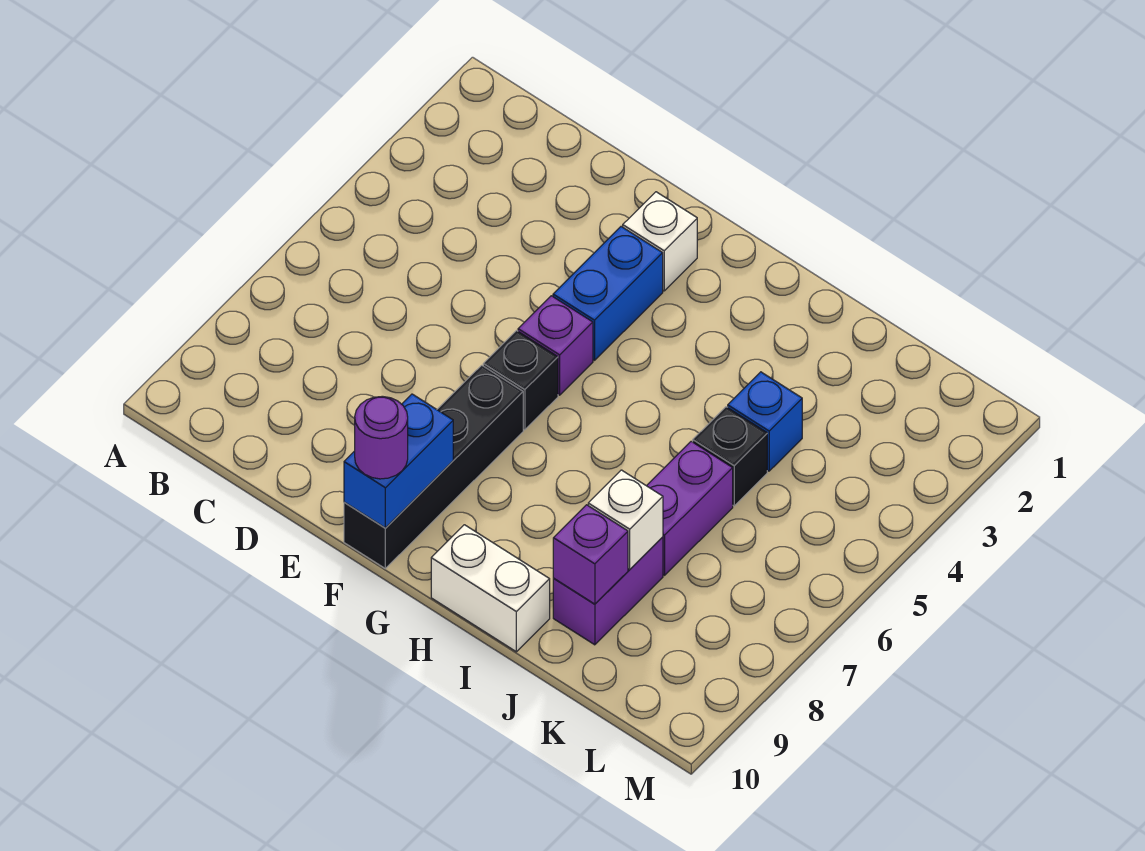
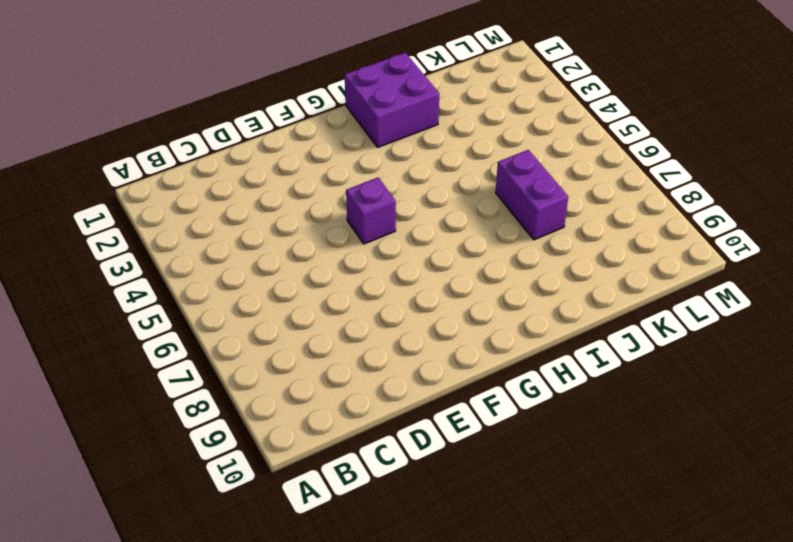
purple 2x2 brick [345,53,439,147] -> none
none -> white 1x1 brick [623,192,697,291]
none -> blue 1x2 brick [553,227,663,360]
none -> black 1x1 brick [483,331,558,430]

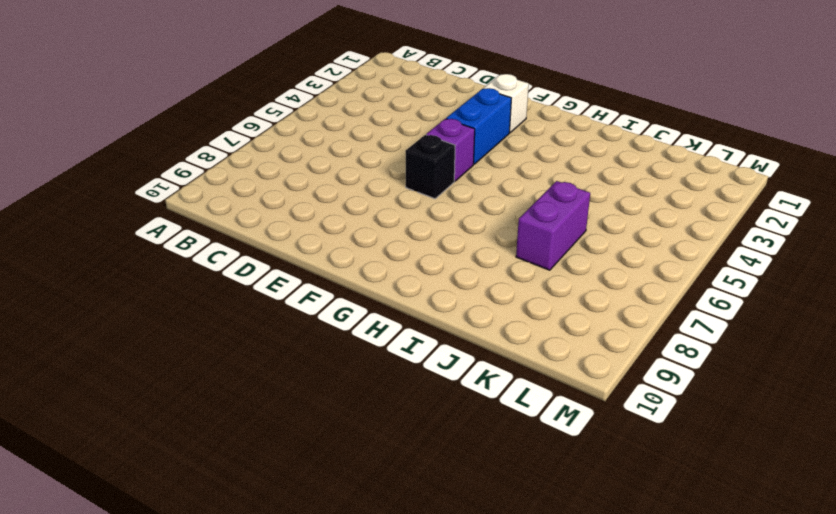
none -> black 1x4 brick [344,365,523,568]
none -> white 1x2 brick [431,525,550,652]
none -> blue 1x1 brick [728,372,802,471]

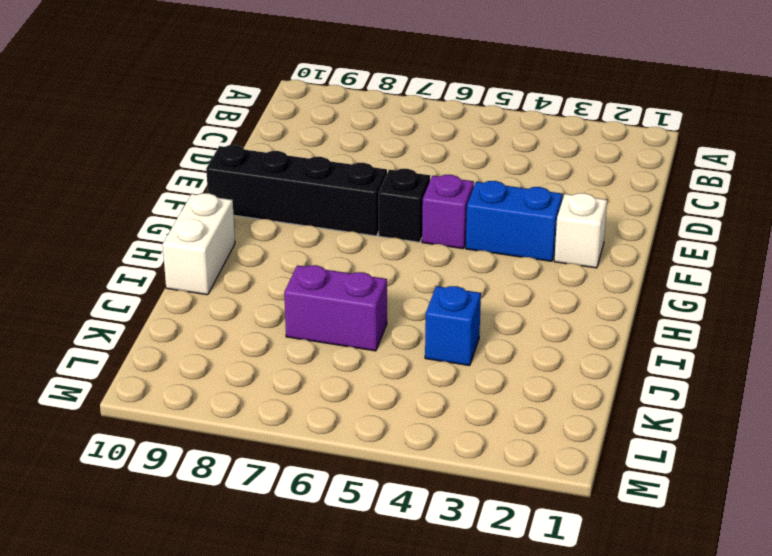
none -> black 1x1 brick [693,407,767,506]
none -> purple 1x2 brick [553,537,663,645]
none -> blue 1x2 brick [344,394,453,528]

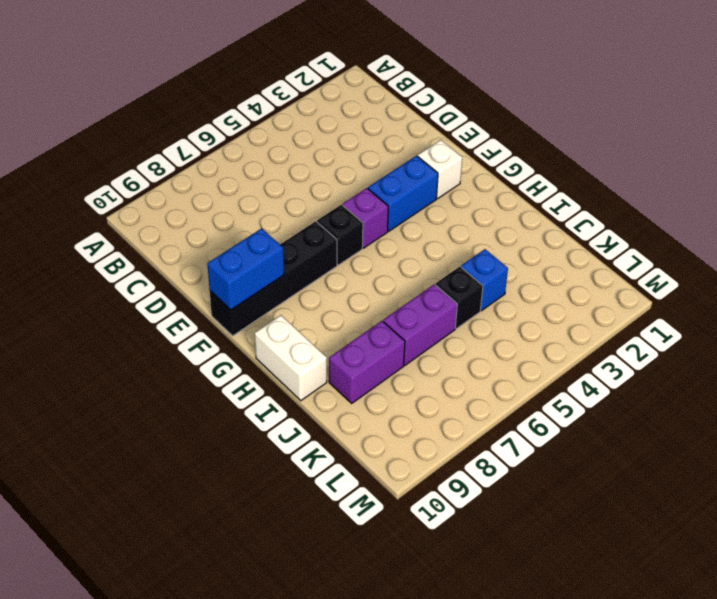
none -> white 1x1 brick [588,470,663,569]
none -> purple 1x1 brick [553,505,628,604]
none -> purple 1x1 round brick [355,396,408,479]

